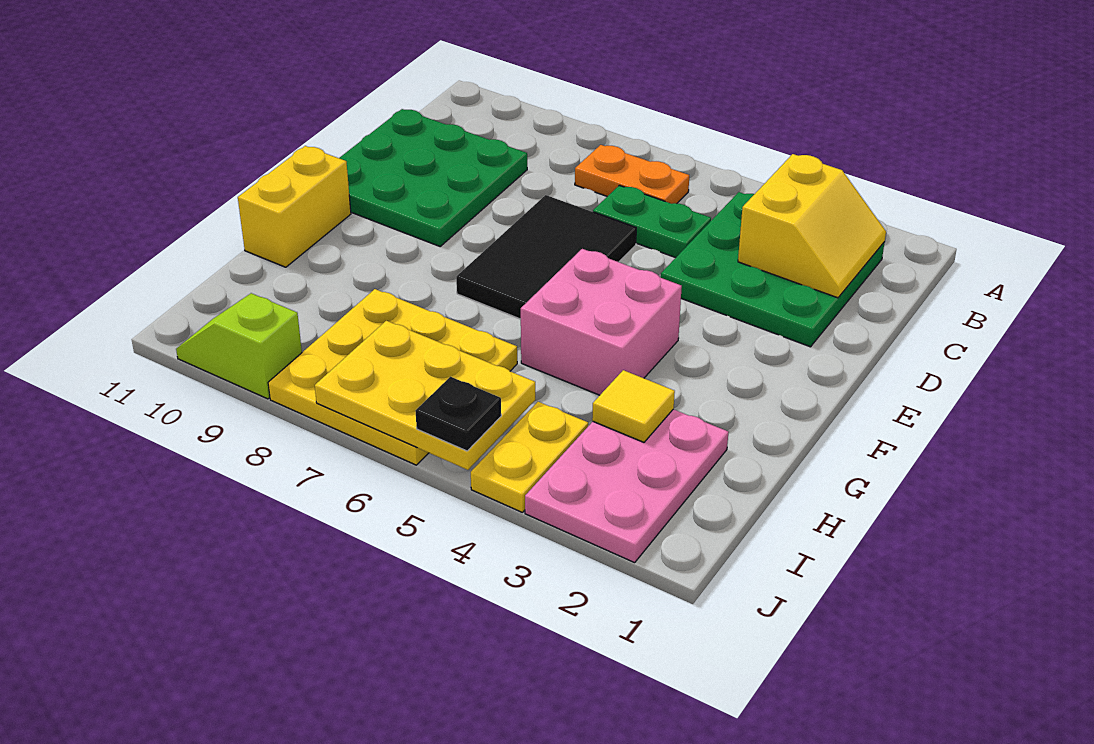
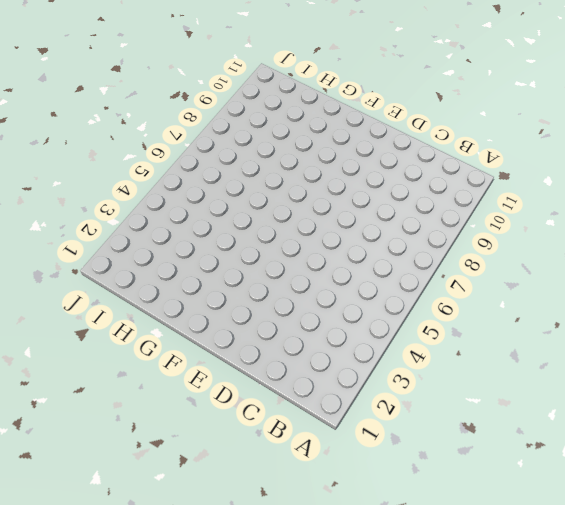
none -> green 3x3 plate [661,192,885,347]
none -> orange 1x2 plate [575,145,689,204]
none -> green 1x2 plate [593,185,711,258]

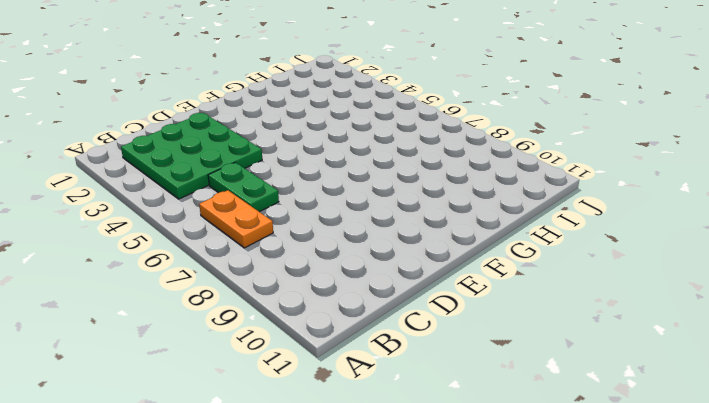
none -> green 3x3 plate [339,109,527,246]
none -> black 2x3 tile [456,195,636,319]
none -> pink 2x2 brick [521,249,682,395]

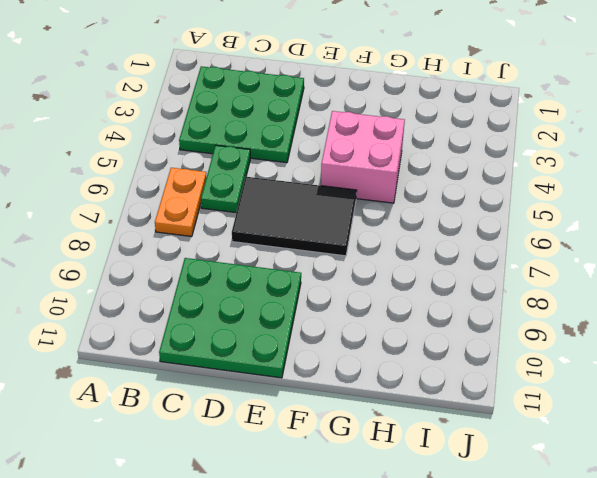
none -> yellow 1x2 brick [238,146,351,267]
none -> pink 2x3 plate [525,409,729,563]
none -> yellow 3x3 plate [268,289,517,465]

